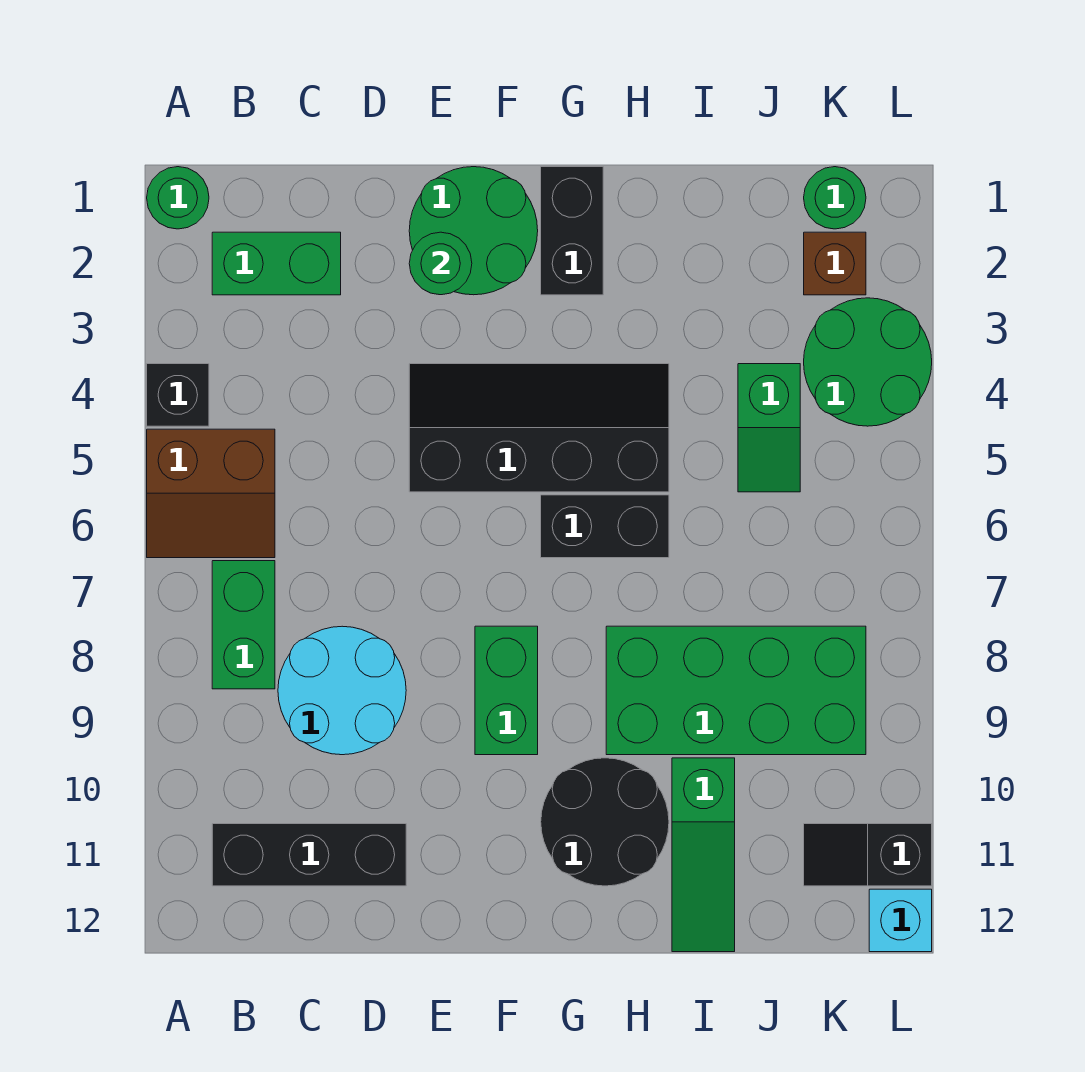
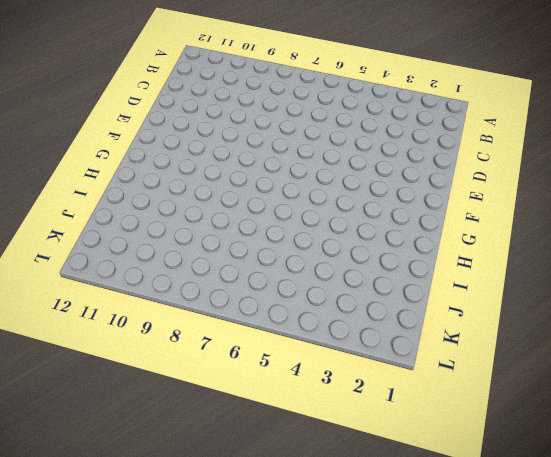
none -> green 1x1 round brick [147,167,209,229]
none -> black 1x1 brick [147,364,209,426]
none -> brown 2x2 slope [147,429,275,558]

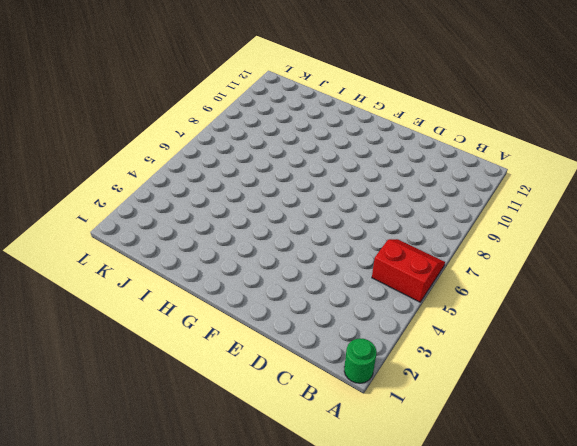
red 2x2 slope [372,239,445,302] -> brown 2x2 slope [147,429,275,558]
none -> black 1x1 brick [147,364,209,426]
none -> green 1x2 brick [212,232,341,295]
none -> green 1x2 brick [212,561,275,689]

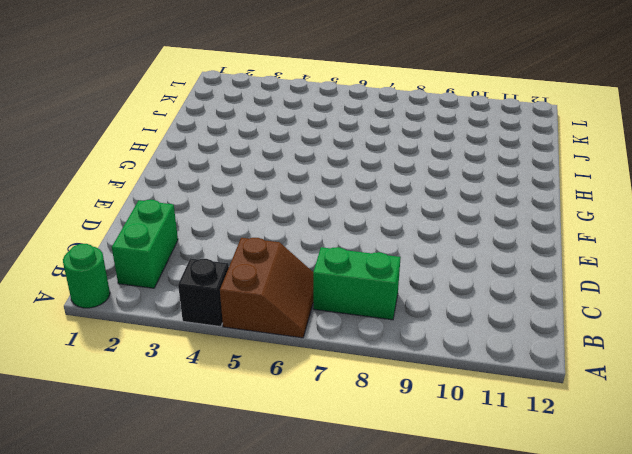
none -> black 1x3 brick [212,824,406,886]
none -> cyan 2x2 round brick [278,626,406,755]
none -> green 2x2 round brick [409,167,538,295]

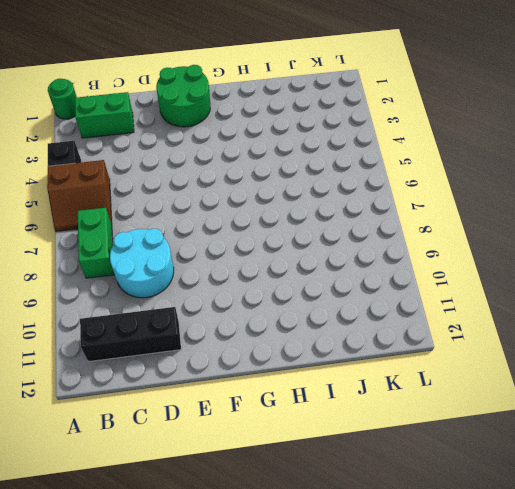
none -> black 2x4 slope [409,364,669,492]
none -> green 1x2 brick [475,626,538,755]
none -> black 1x2 brick [541,167,603,295]

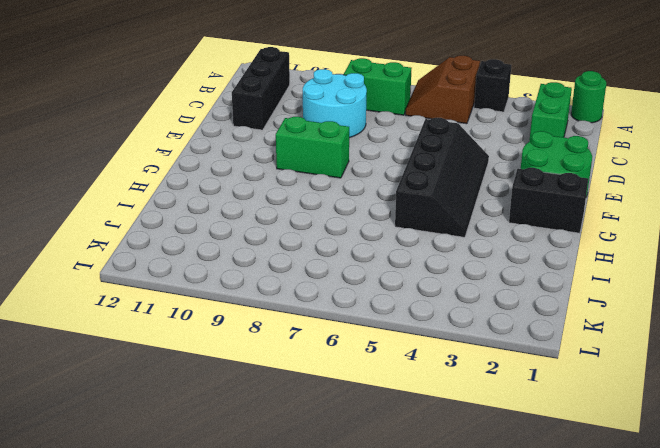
none -> black 1x2 brick [541,495,669,558]
none -> black 2x2 round brick [541,758,669,886]
none -> green 2x4 brick [606,626,866,755]

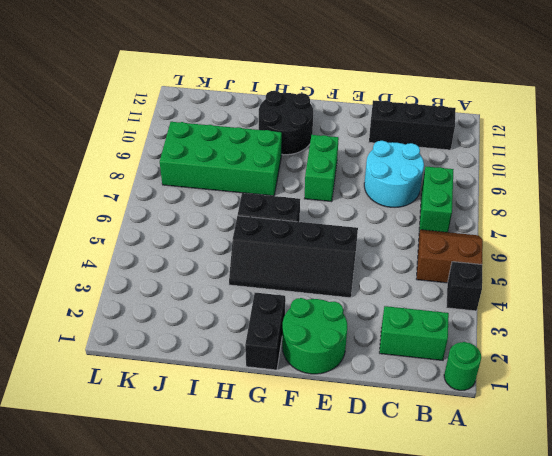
none -> green 1x3 slope [672,758,735,952]
none -> green 1x2 slope [738,364,800,492]
none -> green 1x1 round brick [804,167,866,229]

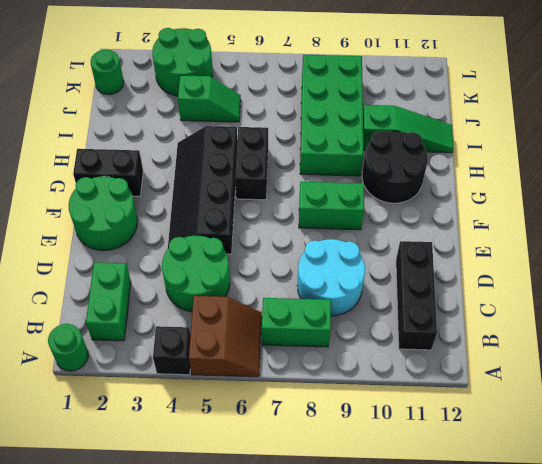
green 2x2 round brick [162,236,230,312] -> none
none -> brown 1x1 brick [804,232,866,295]
none -> black 1x2 slope [804,824,932,886]
none -> cyan 1x1 brick [869,889,932,952]

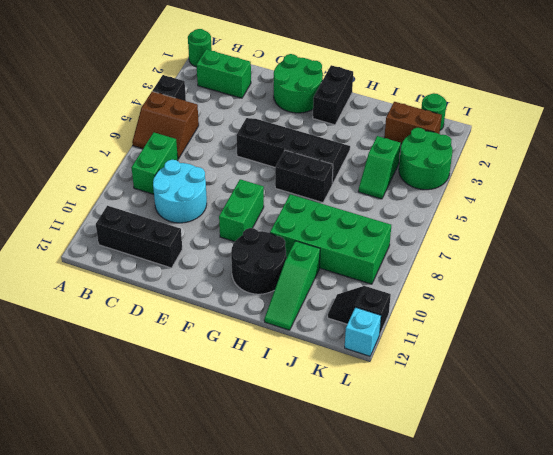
brown 1x2 brick [384,102,442,144] -> brown 1x1 brick [804,232,866,295]
none -> green 1x1 round brick [409,232,472,295]

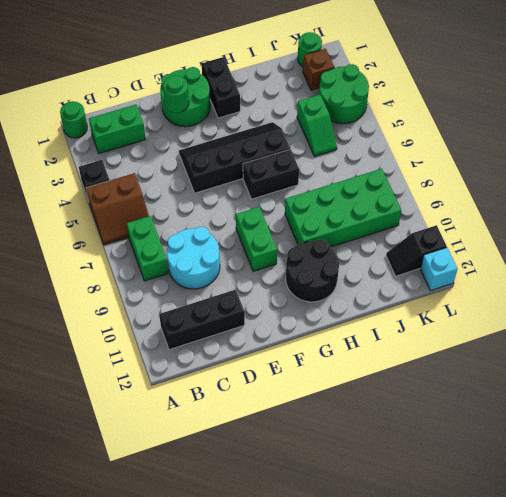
none -> green 1x3 slope [672,758,735,952]

